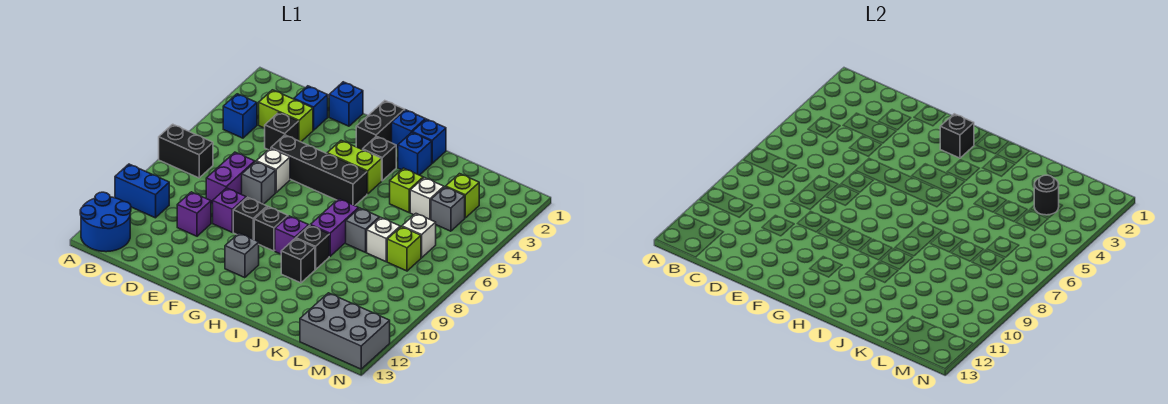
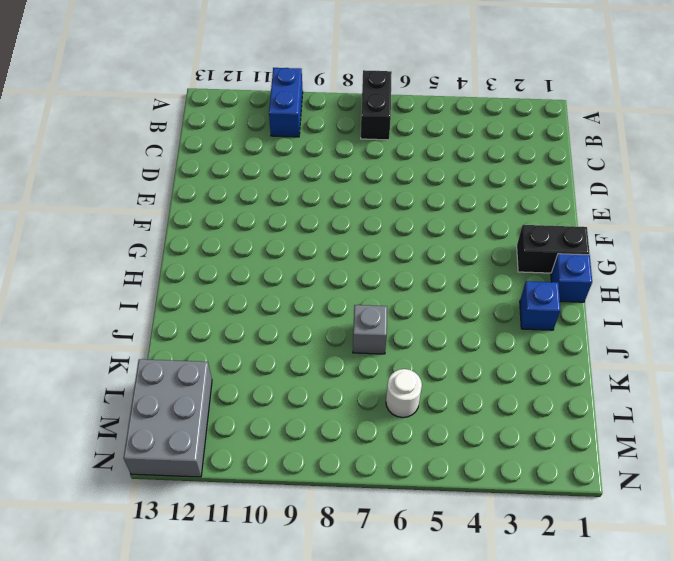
white 1x1 round brick [386,369,422,418] -> white 1x1 brick [402,214,436,258]
none -> blue 2x2 round brick [80,192,131,252]
none -> blue 1x1 brick [223,94,257,138]
none -> lime 1x2 brick [259,90,313,142]
none -> blue 1x1 brick [294,86,328,130]

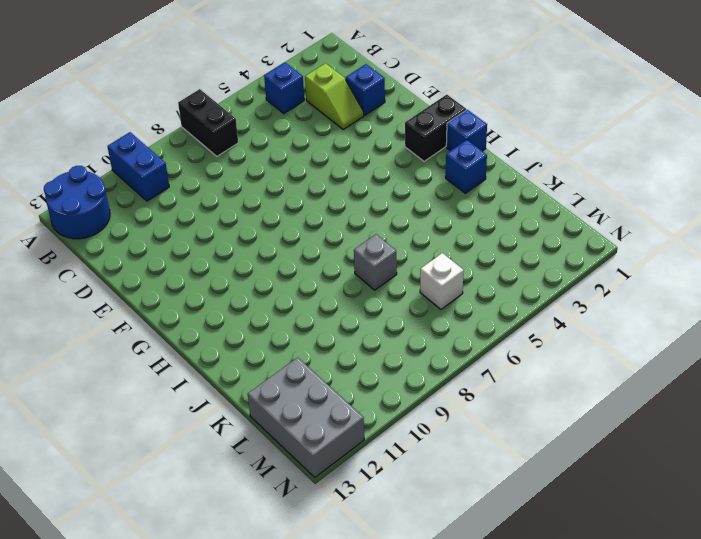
lime 1x2 slope [305,63,364,129] -> lime 1x2 brick [259,90,313,142]
none -> black 1x1 brick [265,112,298,150]
none -> purple 1x2 brick [206,152,255,204]
none -> purple 1x1 brick [177,192,211,236]
none -> blue 1x1 brick [329,82,363,126]

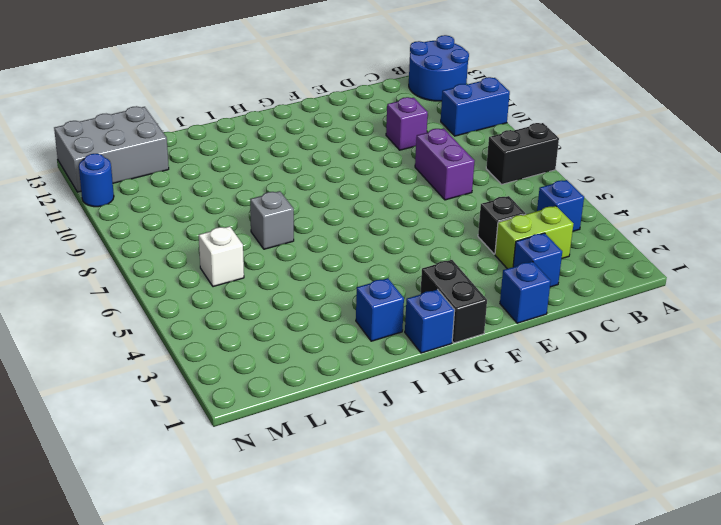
blue 1x1 round brick [79,154,114,207] -> none
none -> black 1x4 brick [271,135,367,206]
none -> white 1x1 brick [256,148,290,193]
none -> grey 1x1 brick [242,162,275,204]
none -> purple 1x1 brick [213,188,246,232]

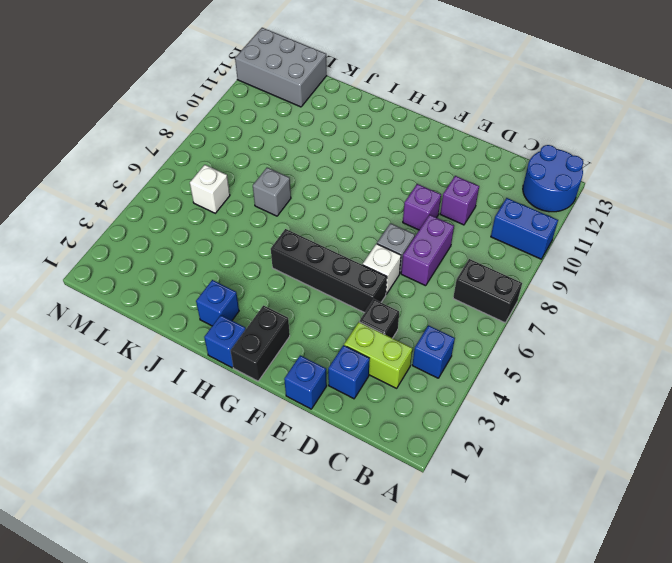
none -> black 1x1 brick [233,197,267,240]
none -> lime 1x2 brick [327,140,382,194]
none -> black 1x1 brick [254,207,288,251]
none -> grey 1x1 brick [225,233,259,278]

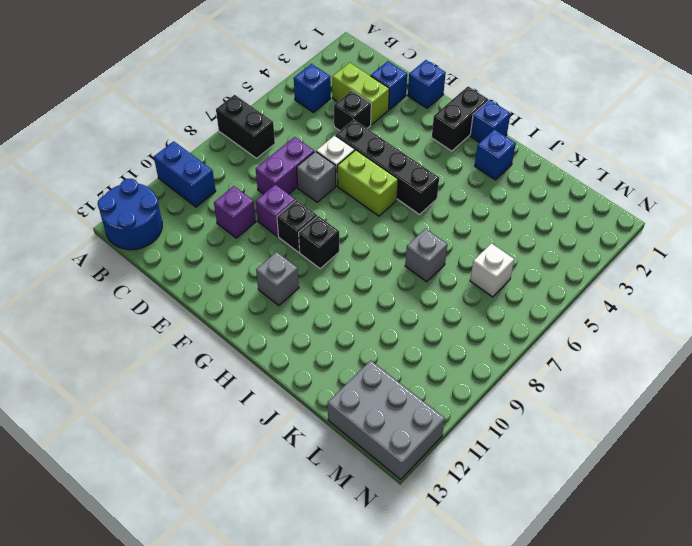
lime 1x2 brick [337,150,398,216] -> lime 1x2 brick moved to [327,140,382,194]
none -> black 1x1 brick [363,136,396,181]
none -> purple 1x1 brick [275,216,309,254]
none -> blue 1x1 brick [412,119,446,163]
none -> purple 1x2 brick [311,199,359,256]

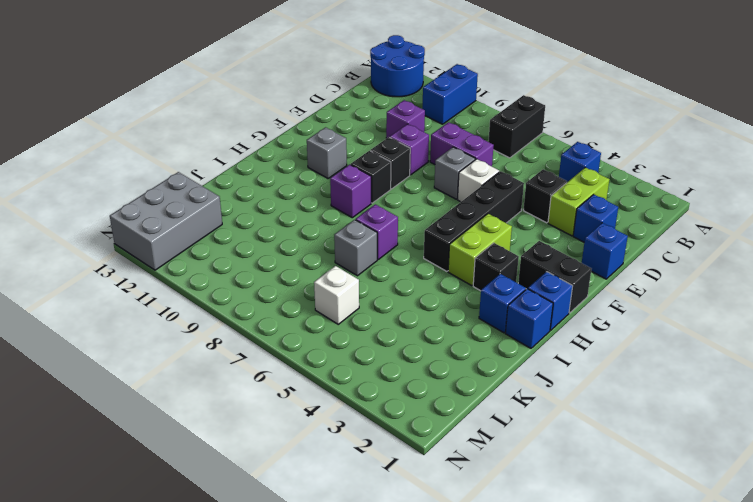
purple 1x1 brick [356,204,398,259] -> purple 1x2 brick [311,199,359,256]
none -> black 1x1 brick [296,225,329,270]
none -> black 1x1 brick [281,238,315,283]
none -> lime 1x1 brick [390,168,423,212]
none -> white 1x1 brick [410,178,444,220]

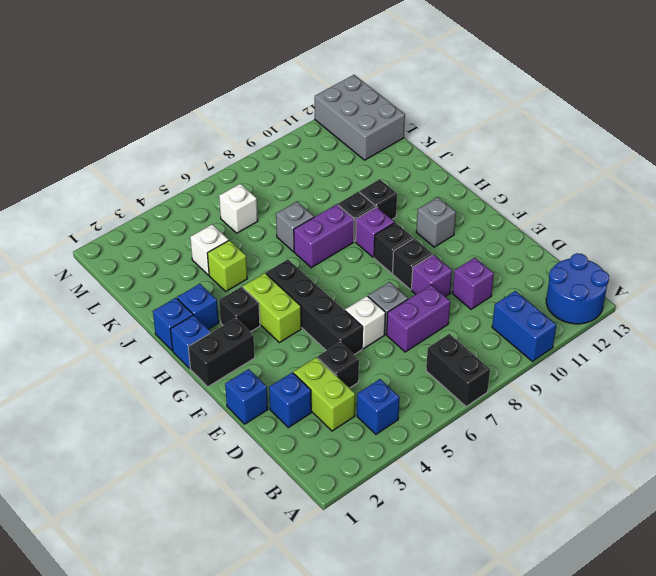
none -> white 1x1 brick [367,217,400,262]
none -> lime 1x1 brick [446,174,479,218]
none -> grey 1x1 brick [431,187,465,231]
none -> lime 1x1 brick [387,227,421,271]

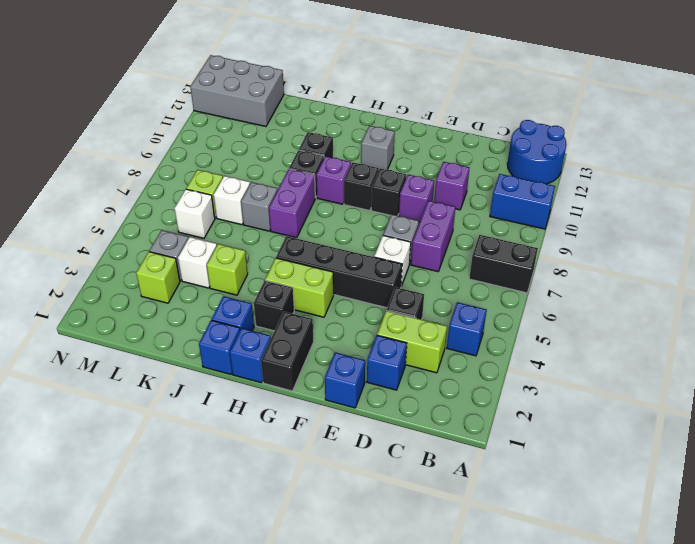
none -> black 1x1 brick [940,114,974,158]
none -> black 1x1 round brick [1034,175,1059,215]

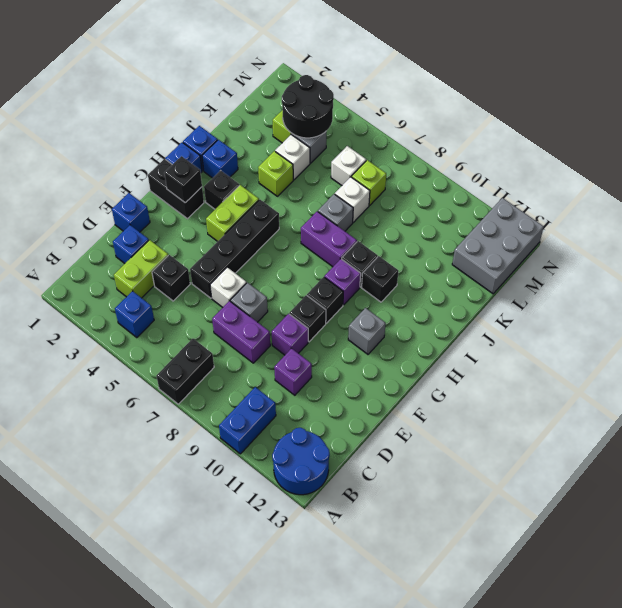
black 2x2 round brick [282,75,334,138] -> black 1x1 round brick [1034,175,1059,215]

